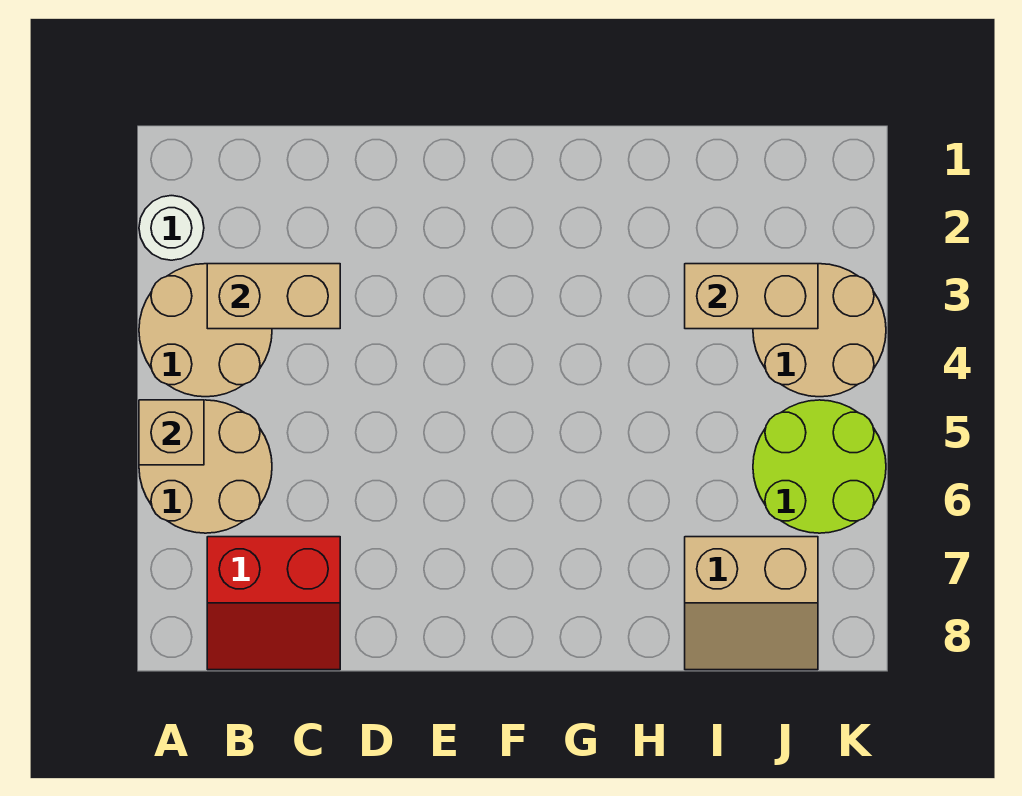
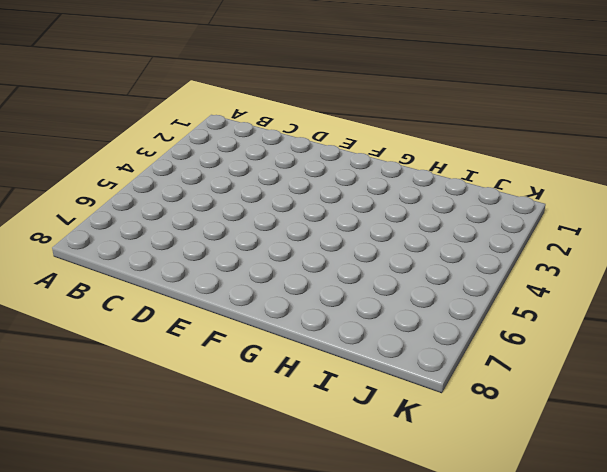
none -> white 1x1 round brick [139,196,204,260]
none -> tan 2x2 round brick [139,264,272,397]

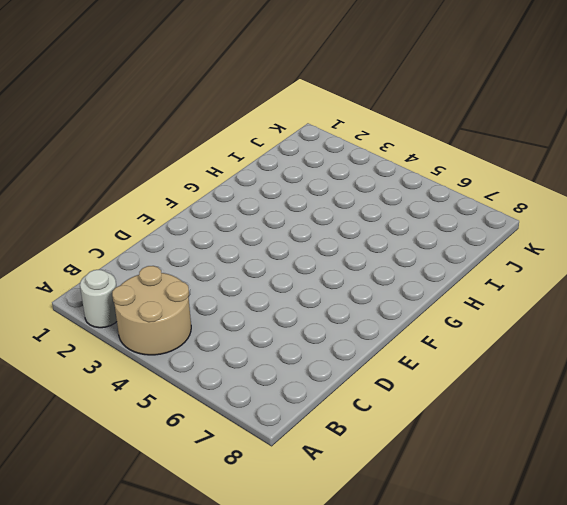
none -> tan 2x2 round brick [139,400,272,533]
none -> red 2x2 slope [207,537,340,670]

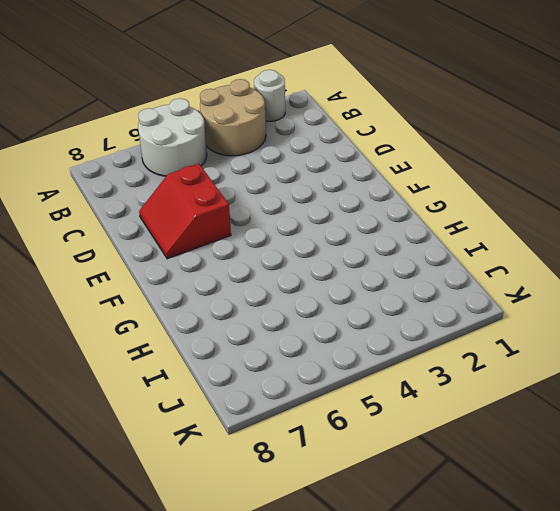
white 2x2 round brick [138,99,207,176] -> tan 2x2 round brick [139,400,272,533]
red 2x2 slope [139,164,231,259] -> red 2x2 slope moved to [207,537,340,670]
none -> tan 2x2 slope [685,537,818,670]
none -> tan 2x2 round brick [753,264,886,397]

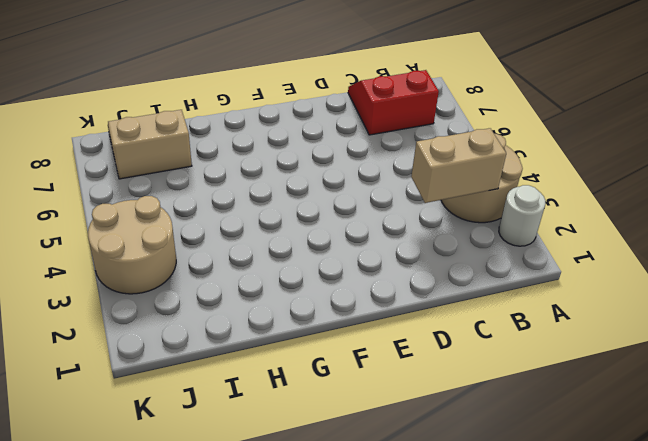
none -> tan 2x2 round brick [139,400,272,533]
none -> lime 2x2 round brick [753,400,886,533]

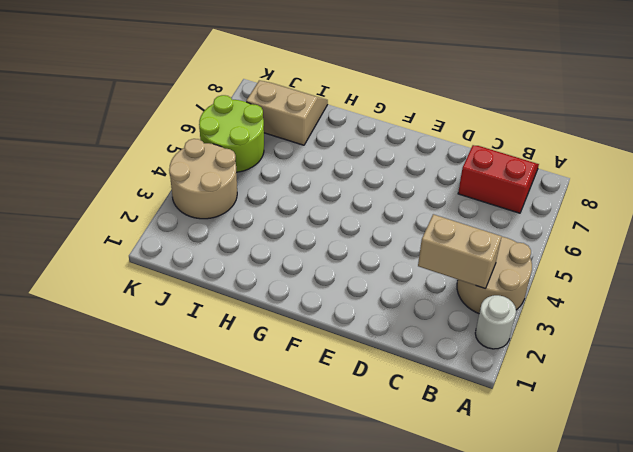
none -> tan 2x2 round brick [139,400,272,533]
none -> tan 1x1 brick [139,400,204,465]

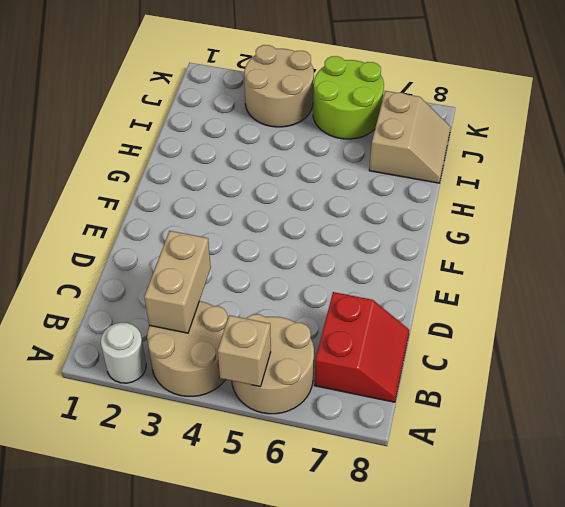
none -> tan 1x2 brick [685,264,818,329]

